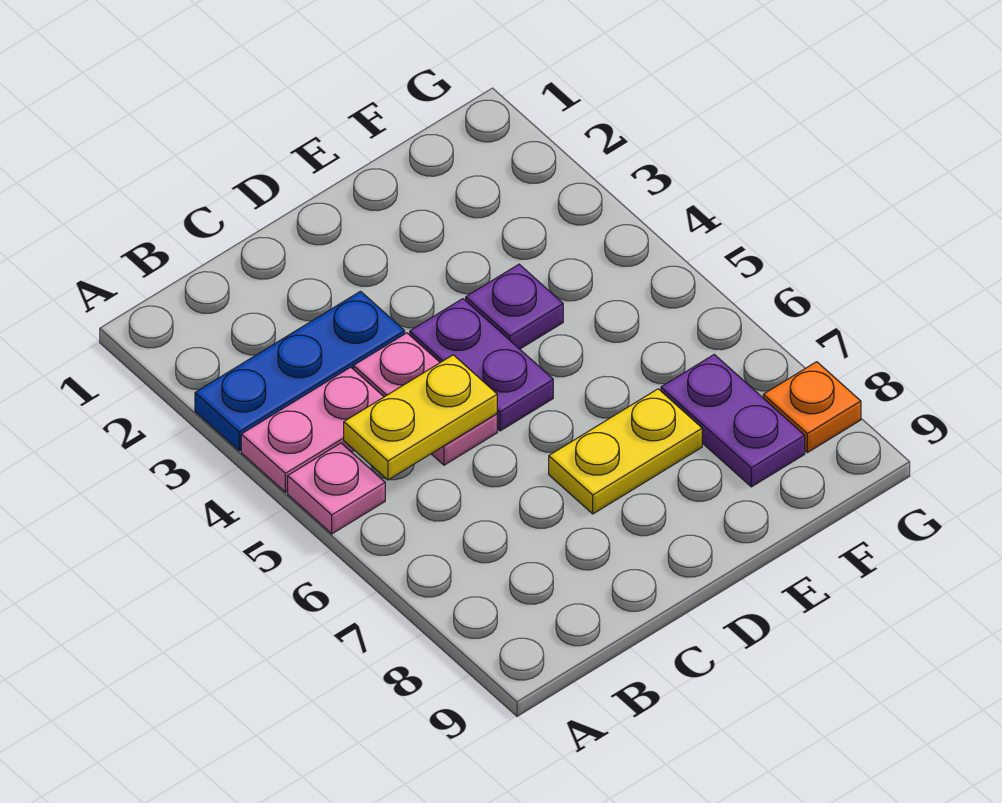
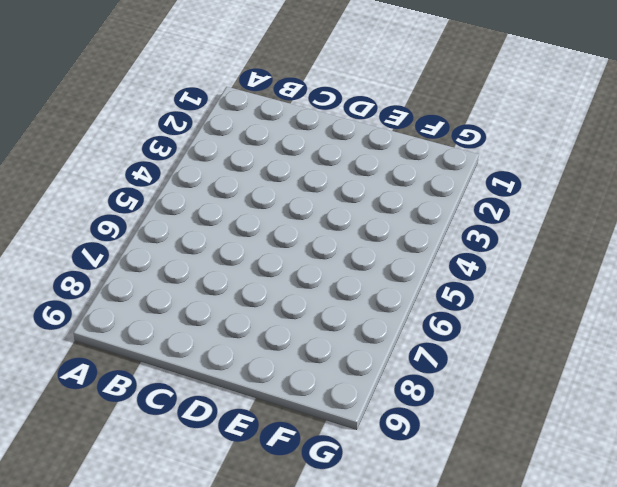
none -> blue 1x3 plate [195,291,405,451]
none -> pink 1x2 plate [241,367,384,492]

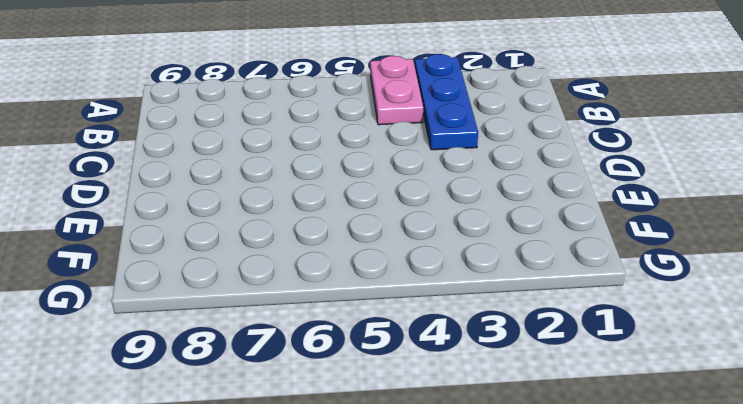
none -> pink 1x1 plate [288,443,385,534]
none -> pink 1x2 plate [354,333,497,465]

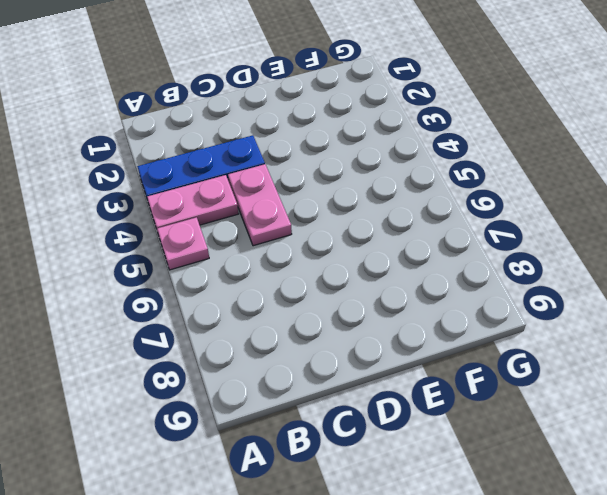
none -> purple 1x2 plate [410,299,553,431]
none -> yellow 1x2 plate [549,389,702,514]

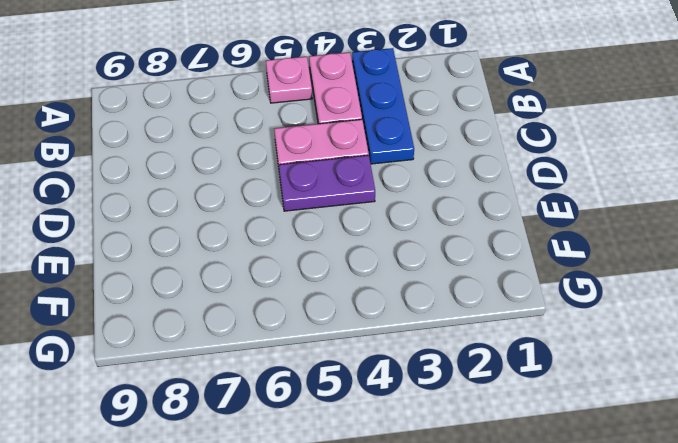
none -> yellow 1x2 plate [549,389,702,514]
none -> purple 1x1 plate [466,264,563,349]

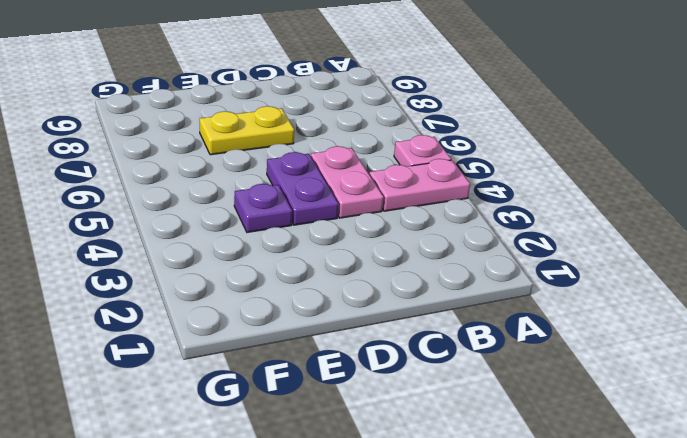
none -> blue 1x3 plate [195,291,405,451]
none -> purple 1x2 plate [661,355,805,487]

